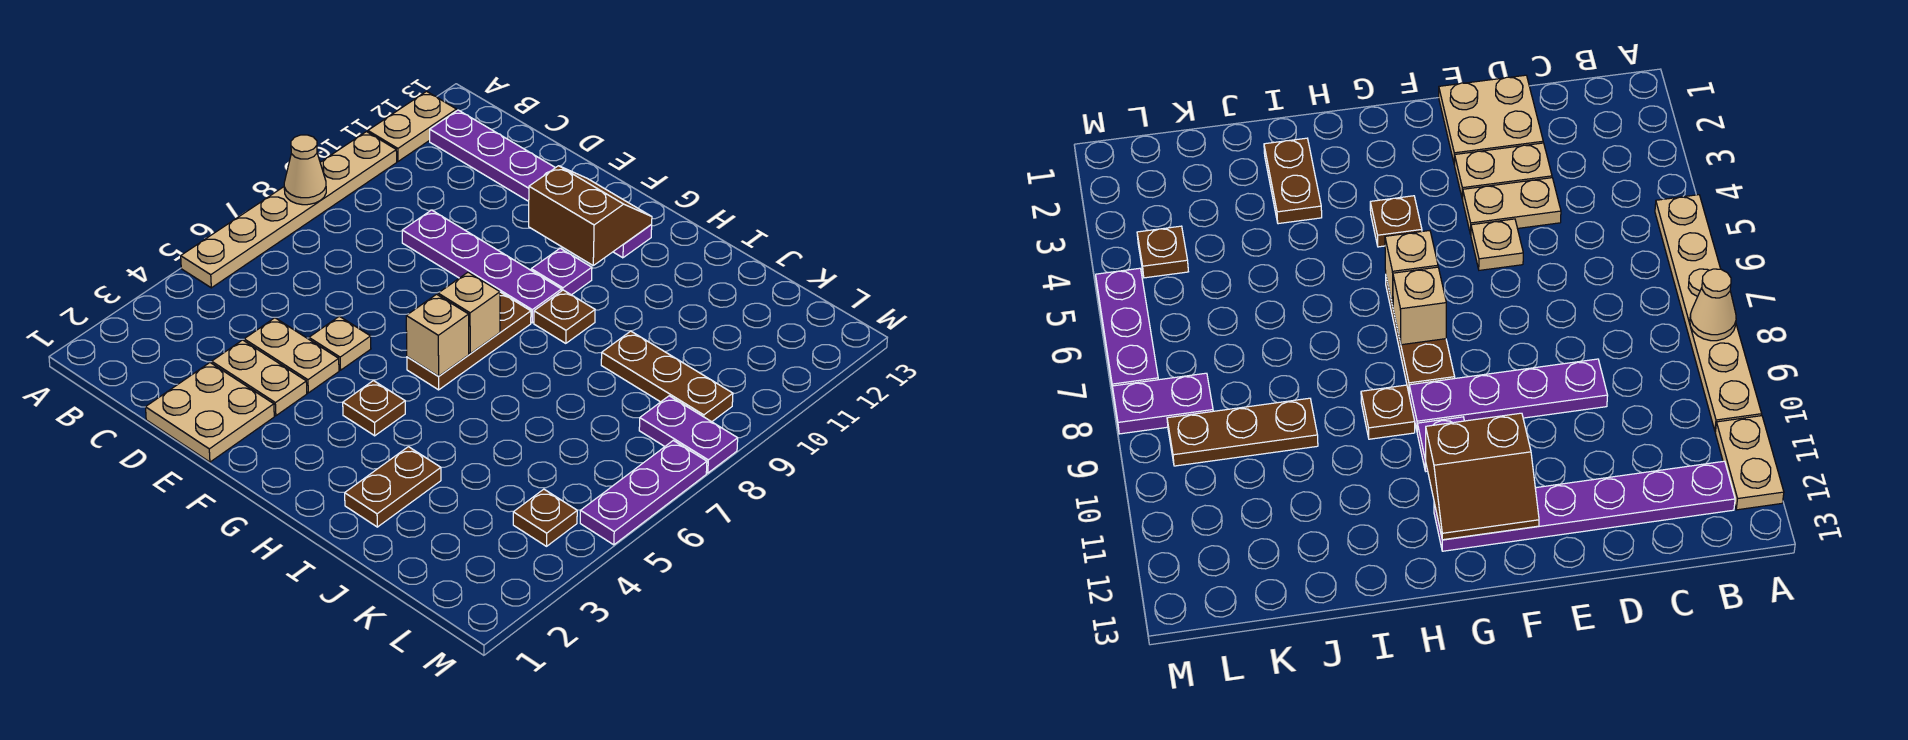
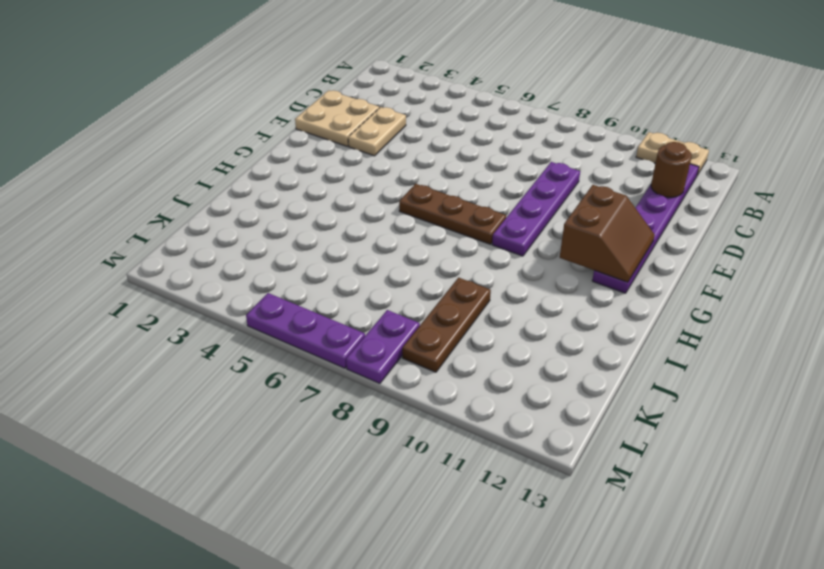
brown 1x1 round brick [651,142,692,197] -> none
none -> tan 1x6 plate [181,132,397,288]
none -> tan 1x2 plate [244,318,339,393]
none -> tan 1x1 plate [309,316,371,370]

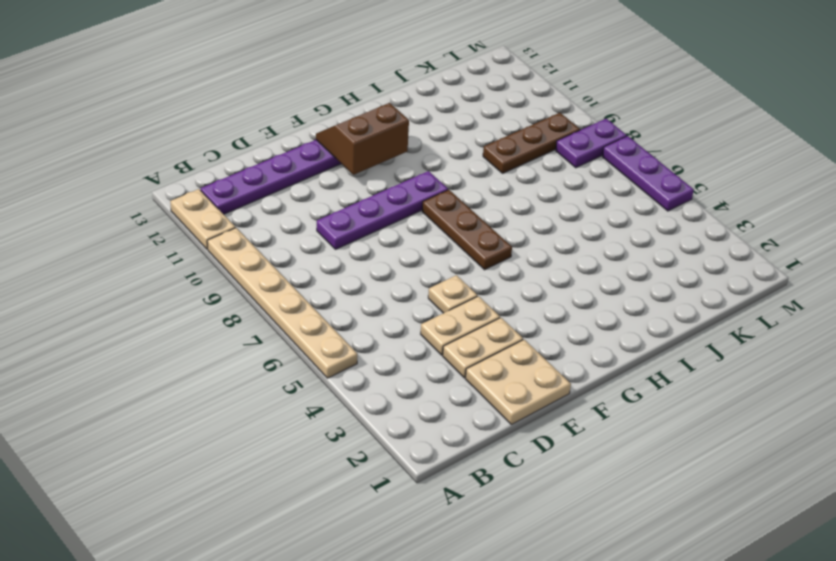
none -> brown 1x1 plate [343,381,405,436]
none -> purple 1x1 plate [531,248,592,295]
none -> brown 1x1 plate [534,290,595,343]

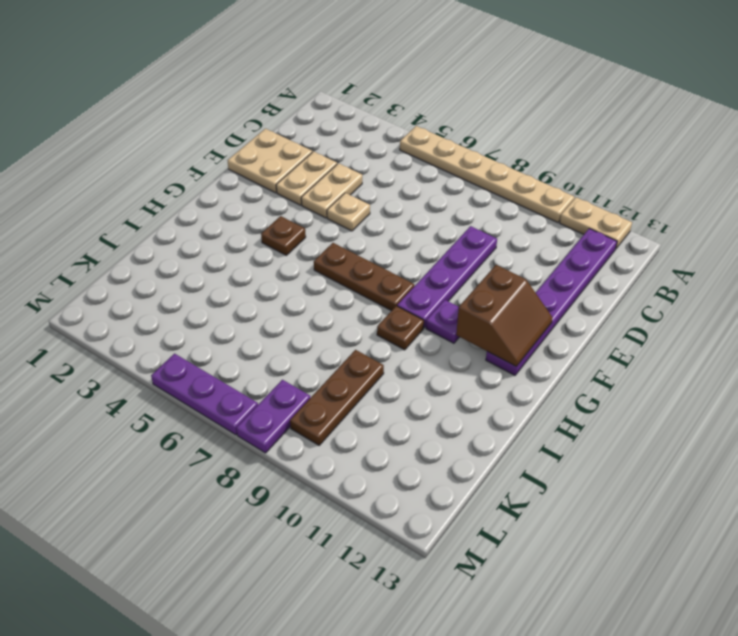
none -> brown 1x2 plate [345,447,441,527]
none -> brown 1x1 plate [513,489,577,546]
none -> tan 1x1 cone [284,135,326,205]

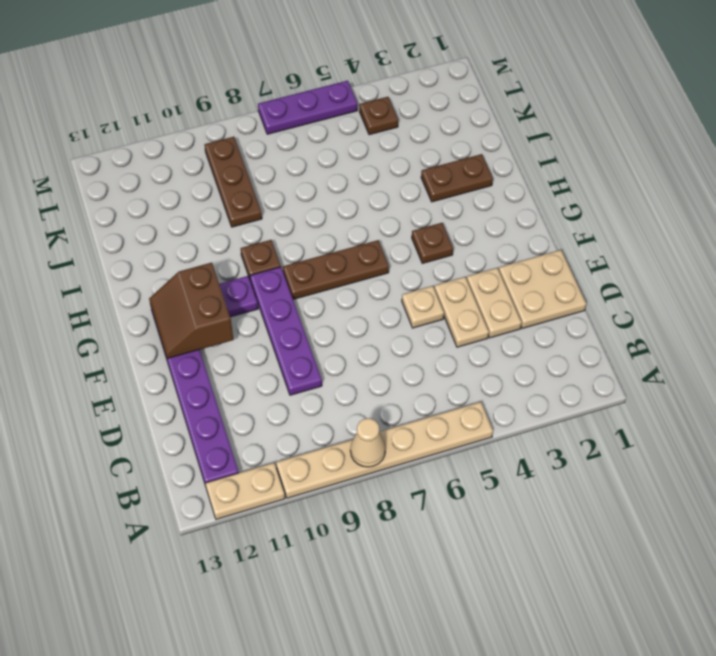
none -> purple 1x2 plate [639,396,738,473]
none -> tan 1x1 brick [406,294,469,376]
none -> tan 1x1 brick [438,272,500,354]

